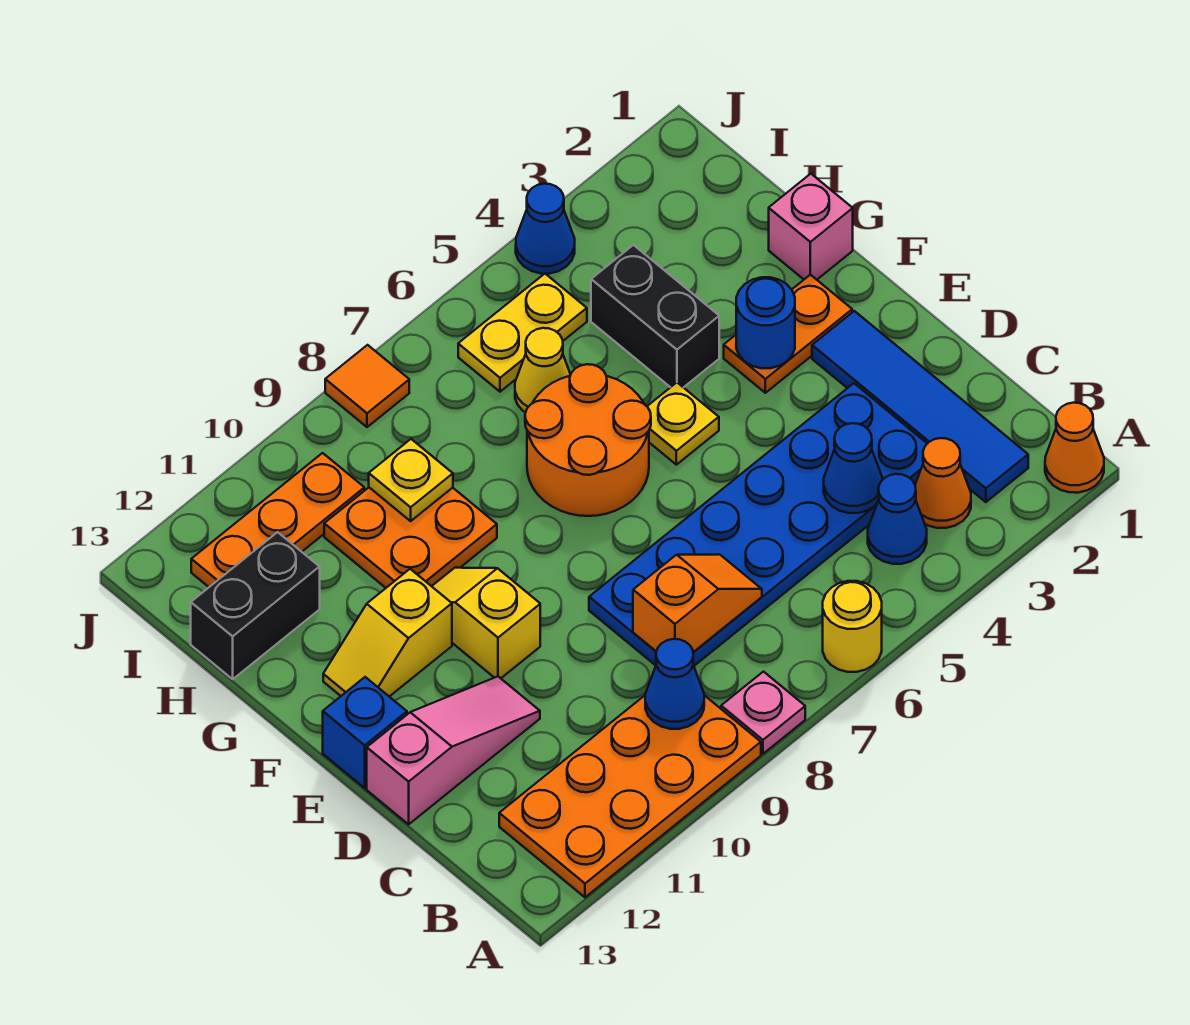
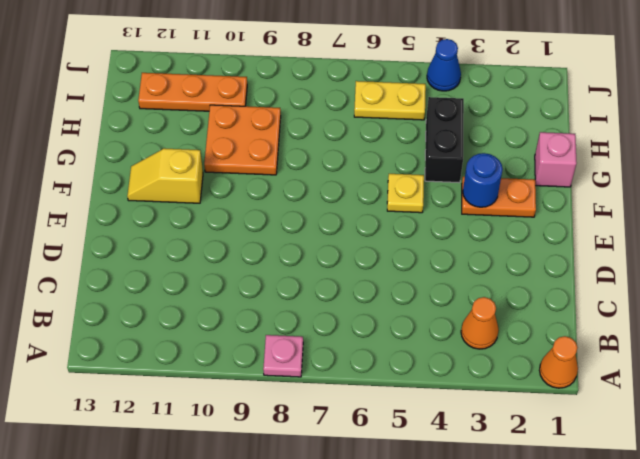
none -> yellow 1x1 round brick [823,581,882,672]
none -> orange 2x4 plate [499,695,761,897]
none -> blue 1x4 tile [812,311,1028,502]

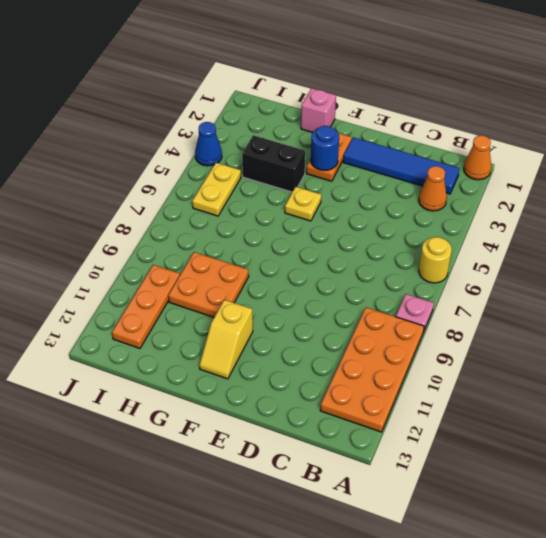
none -> blue 1x1 cone [868,474,927,564]
none -> blue 2x6 plate [589,383,927,666]
none -> pink 1x3 slope [367,676,540,824]

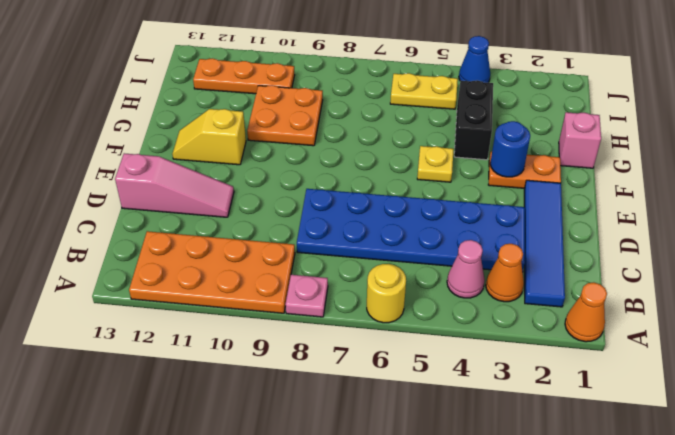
pink 1x1 cone [447,240,485,298] -> blue 1x1 cone [868,474,927,564]
none -> yellow 1x2 slope [432,568,540,678]
none -> blue 1x1 brick [323,677,407,788]
none -> orange 2x2 round brick [525,364,651,516]

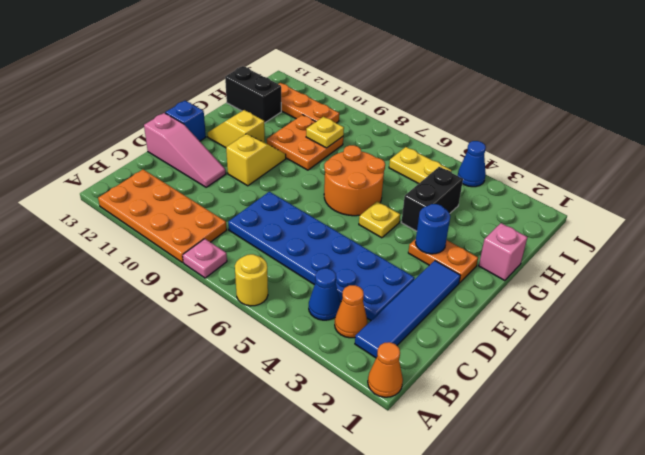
none -> yellow 1x1 cone [515,328,571,412]
none -> orange 1x1 tile [325,345,409,427]
none -> blue 1x1 cone [645,639,704,729]

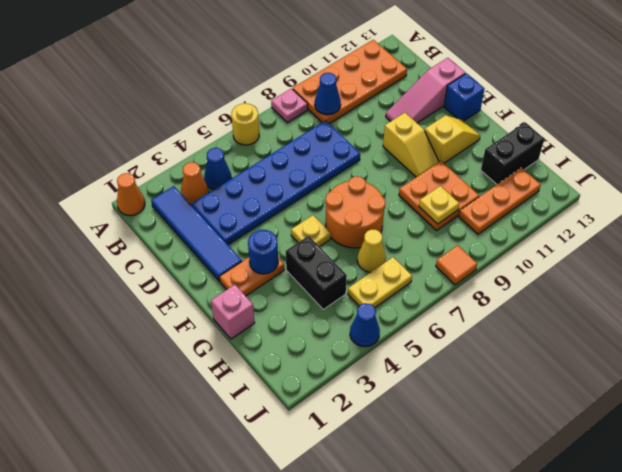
none -> blue 1x1 cone [824,423,883,513]
none -> orange 1x2 slope [633,554,762,652]

